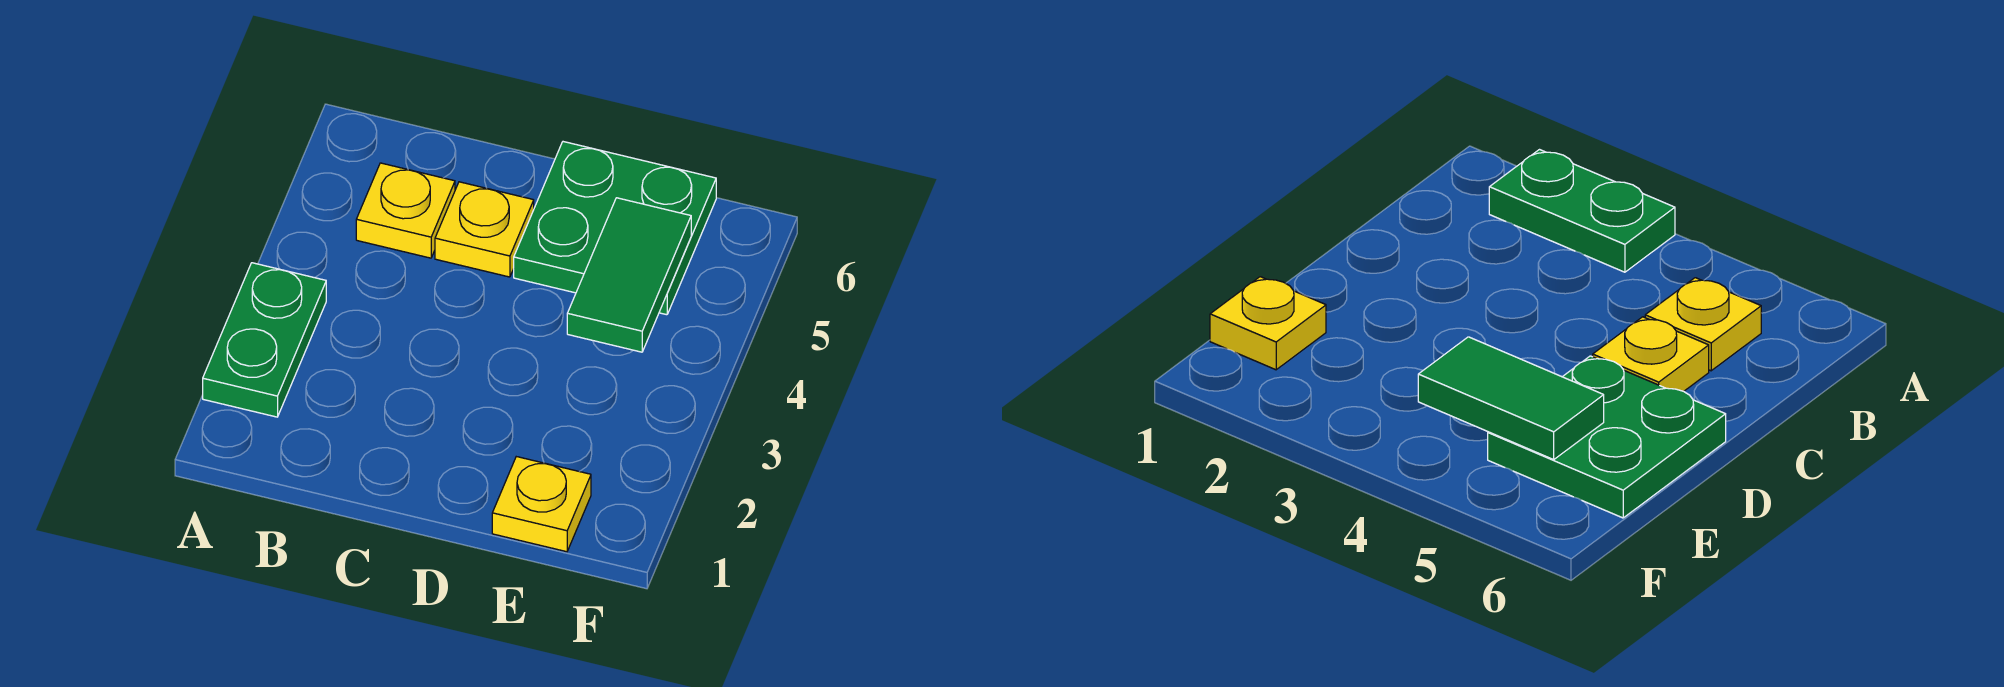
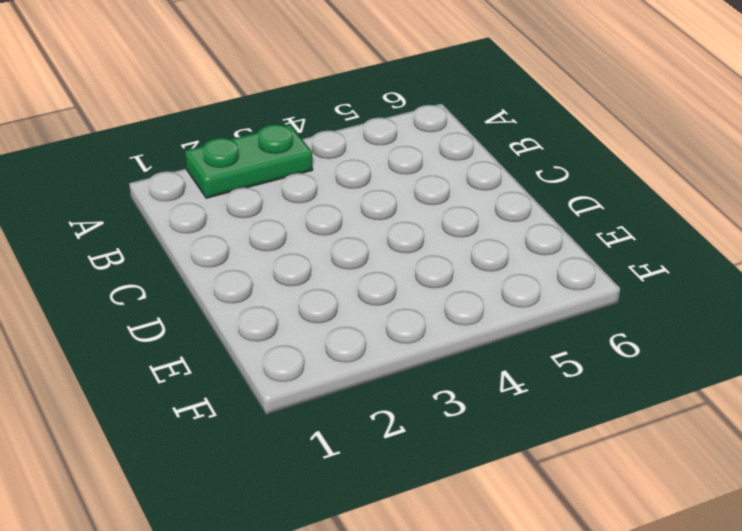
none -> yellow 1x1 plate [356,163,455,258]
none -> yellow 1x1 plate [435,182,534,277]

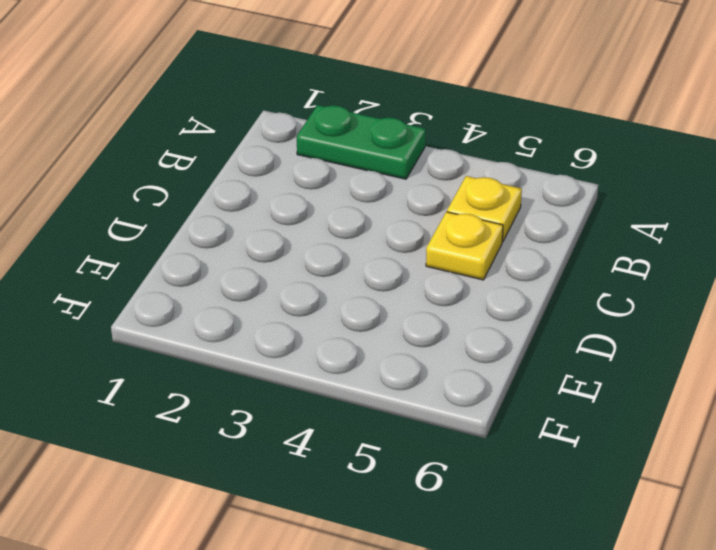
none -> green 2x2 plate [514,142,716,315]
none -> yellow 1x1 plate [492,457,591,552]

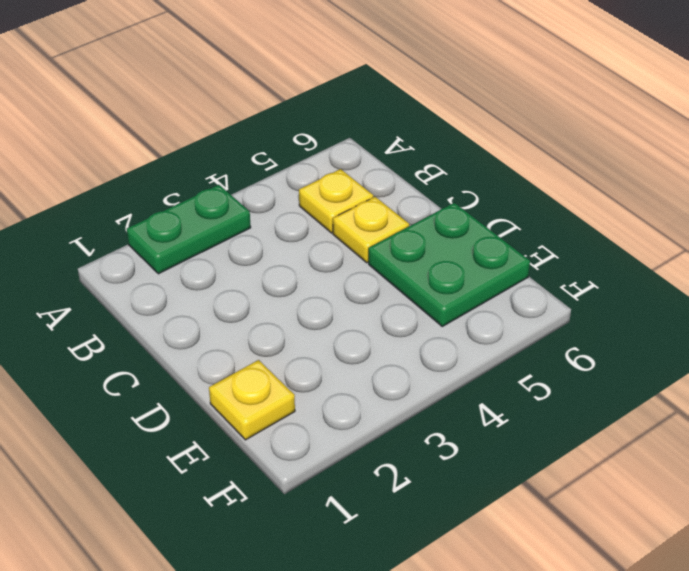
none -> green 1x2 tile [567,198,691,352]

